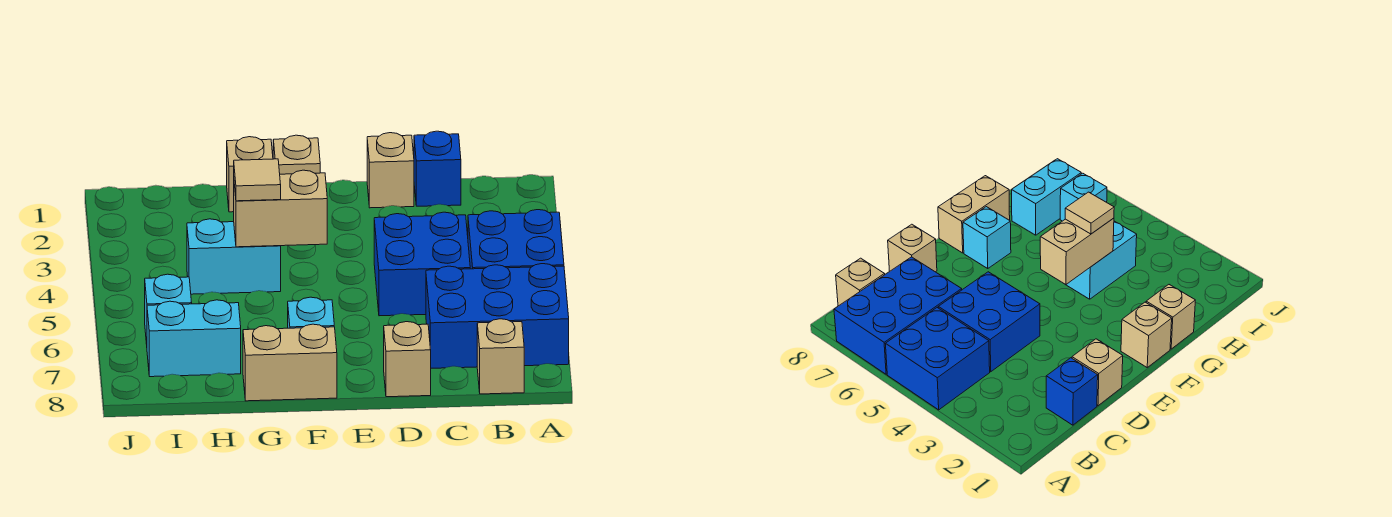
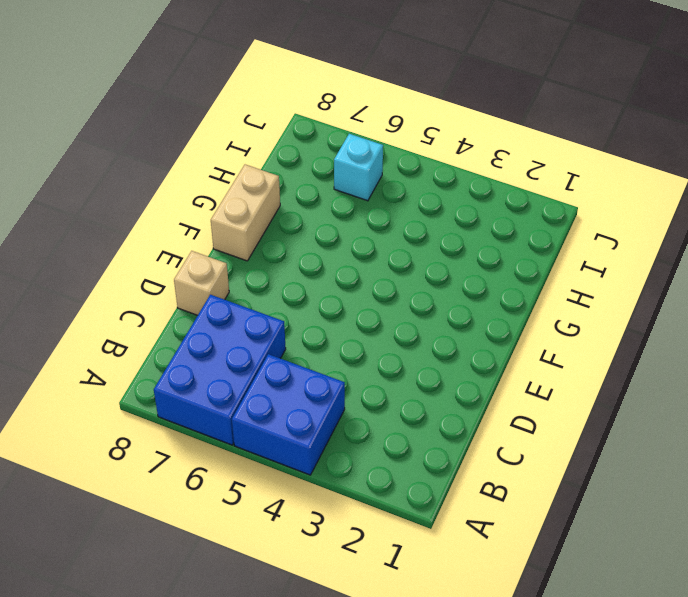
none -> tan 1x1 brick [477,319,524,394]
none -> blue 1x1 brick [414,131,461,206]
none -> blue 2x2 brick [374,212,470,316]

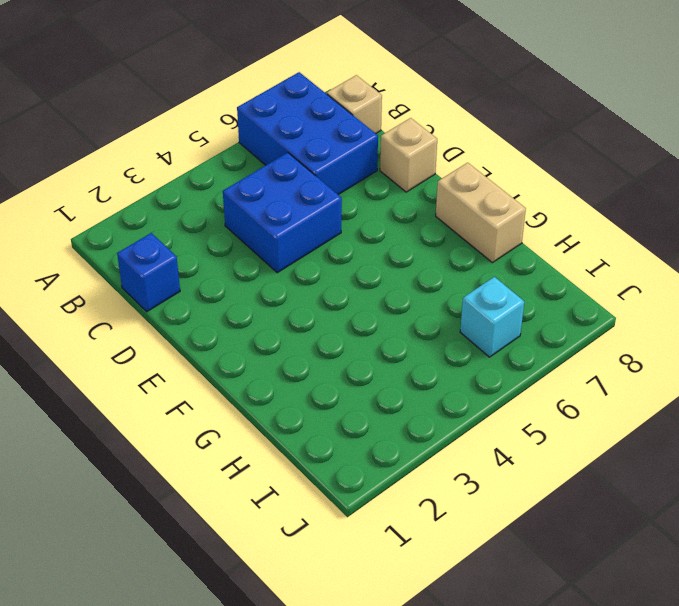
none -> blue 2x2 brick [468,210,564,269]
none -> tan 1x1 brick [367,133,414,208]
none -> tan 1x1 brick [273,135,320,174]

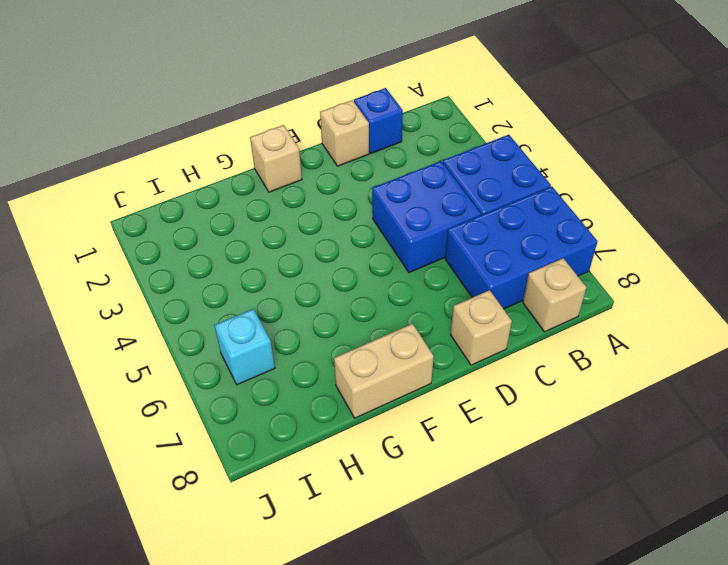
none -> cyan 1x1 brick [288,297,334,328]
none -> tan 1x1 brick [227,137,273,212]
none -> cyan 1x2 brick [187,219,281,294]

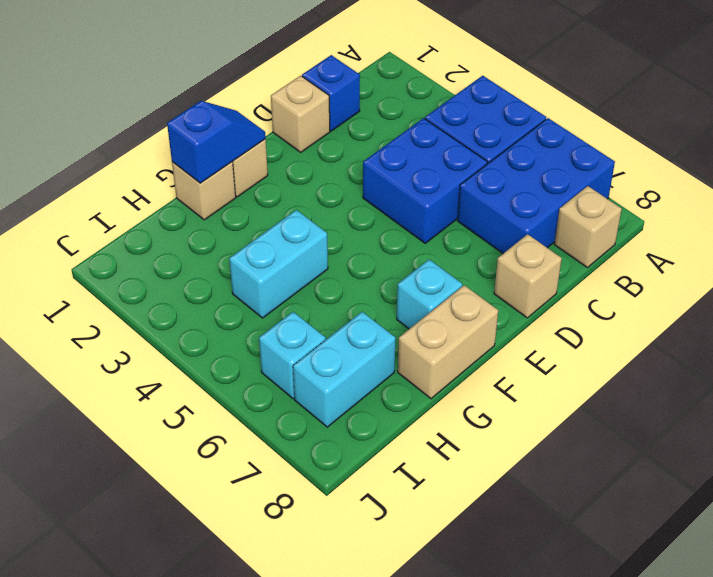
blue 1x2 slope [167,101,266,183] -> none
none -> tan 1x2 brick [234,170,327,247]
none -> tan 1x1 tile [234,159,281,201]

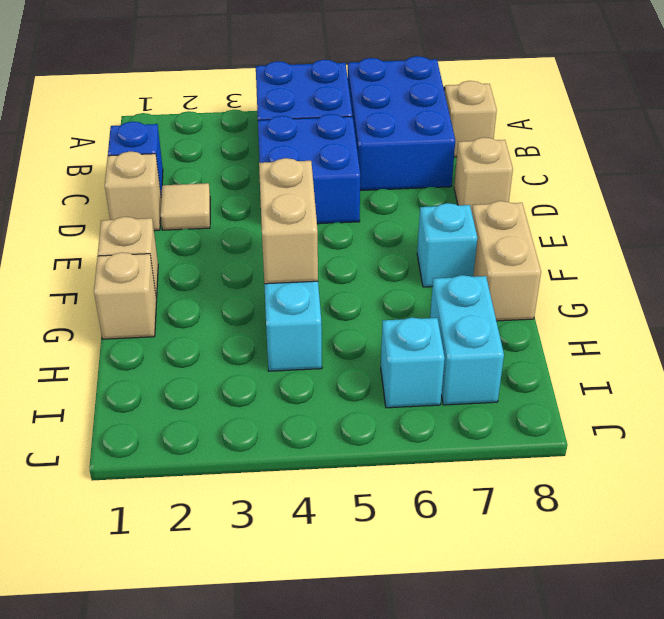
tan 1x1 tile [161,183,210,230] -> tan 1x1 tile moved to [234,159,281,201]

